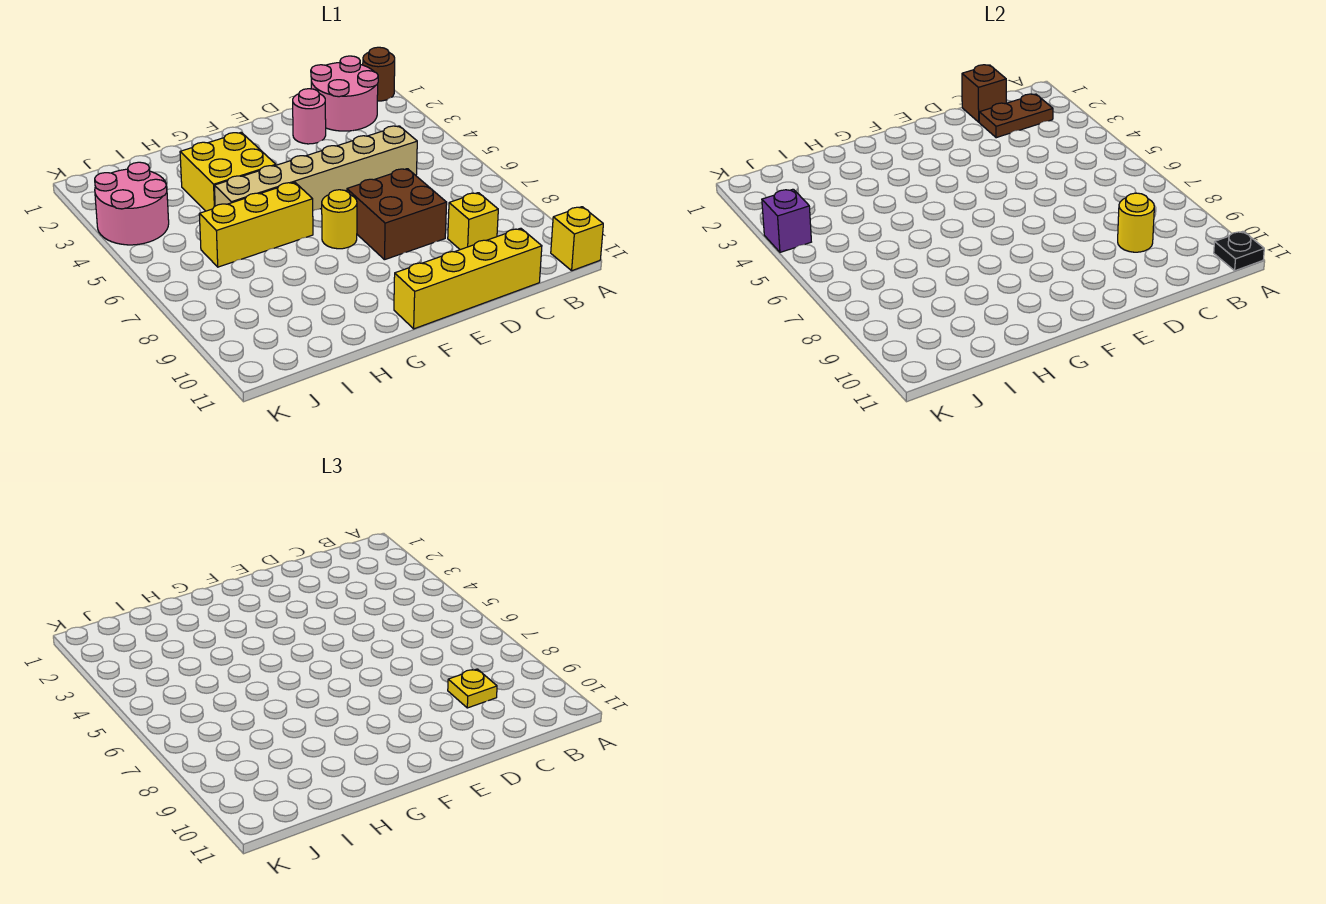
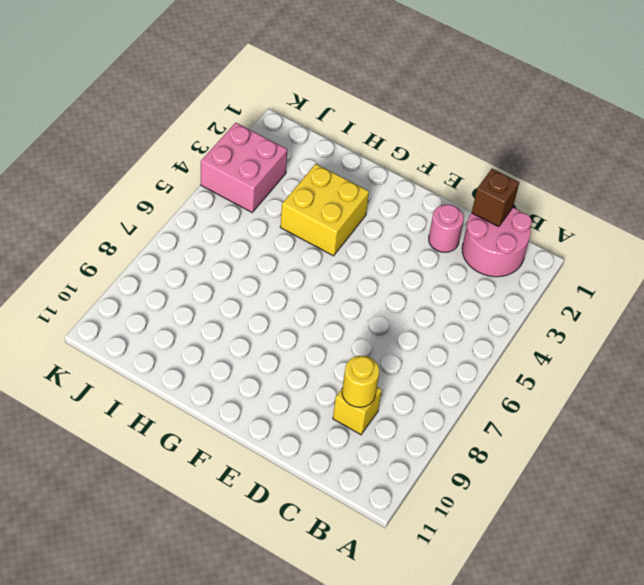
pink 2x2 brick [201,123,287,212] -> pink 2x2 round brick [95,162,169,245]
none -> brown 1x1 round brick [363,47,395,101]
none -> yellow 1x1 brick [551,207,603,271]
none -> tan 1x6 brick [214,126,417,211]

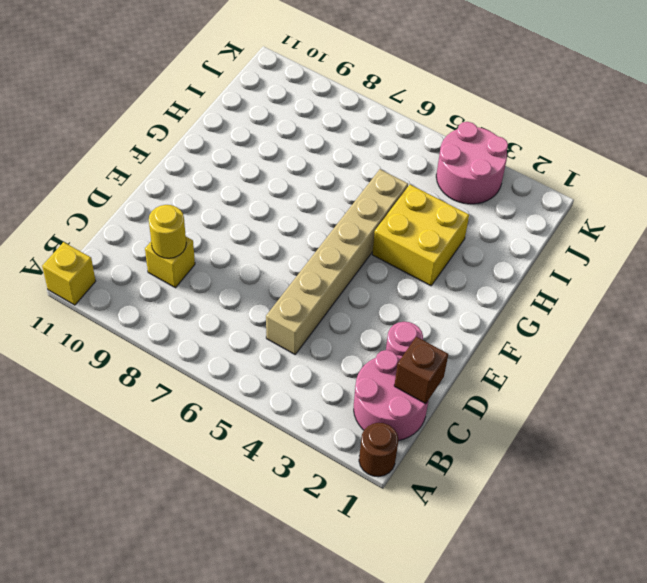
none -> yellow 1x4 brick [394,228,542,329]
none -> brown 2x2 brick [347,169,447,260]
none -> yellow 1x1 round brick [322,190,357,249]

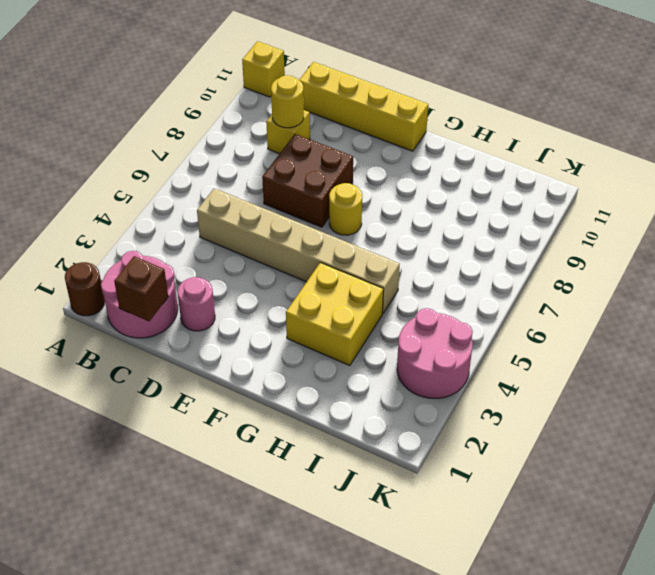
none -> yellow 1x3 brick [199,182,313,267]
none -> black 1x1 plate [1214,231,1264,271]
none -> brown 1x2 plate [979,94,1053,138]

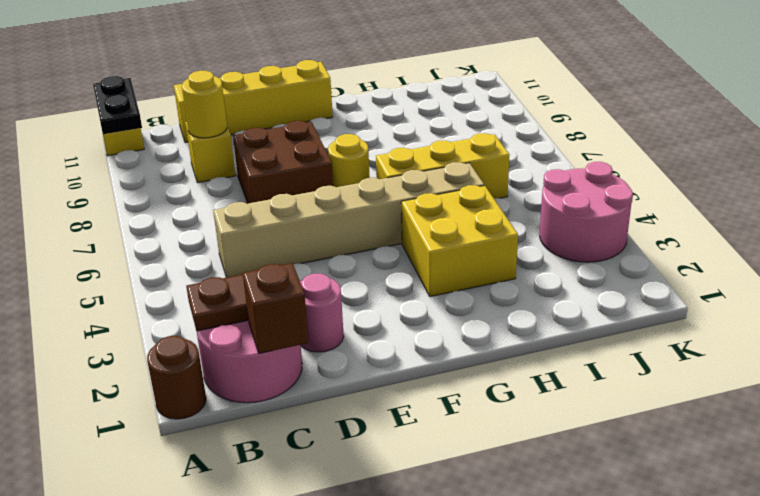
black 1x2 plate [93,76,142,134] -> black 1x1 plate [1214,231,1264,271]
none -> purple 1x1 brick [762,189,811,252]
none -> yellow 1x1 plate [448,669,497,708]

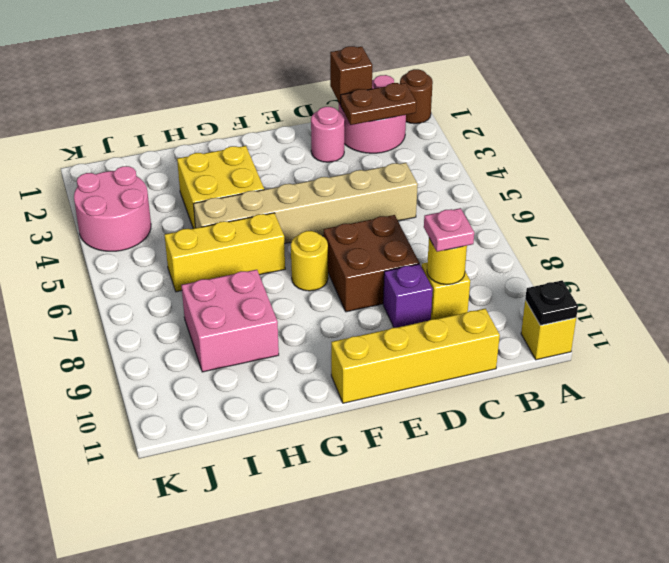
pink 1x1 plate [424,208,474,252] -> yellow 1x1 plate [448,669,497,708]
purple 1x1 brick [383,264,433,328] -> purple 1x1 brick moved to [762,189,811,252]
pink 2x2 brick [181,270,279,372] -> none

